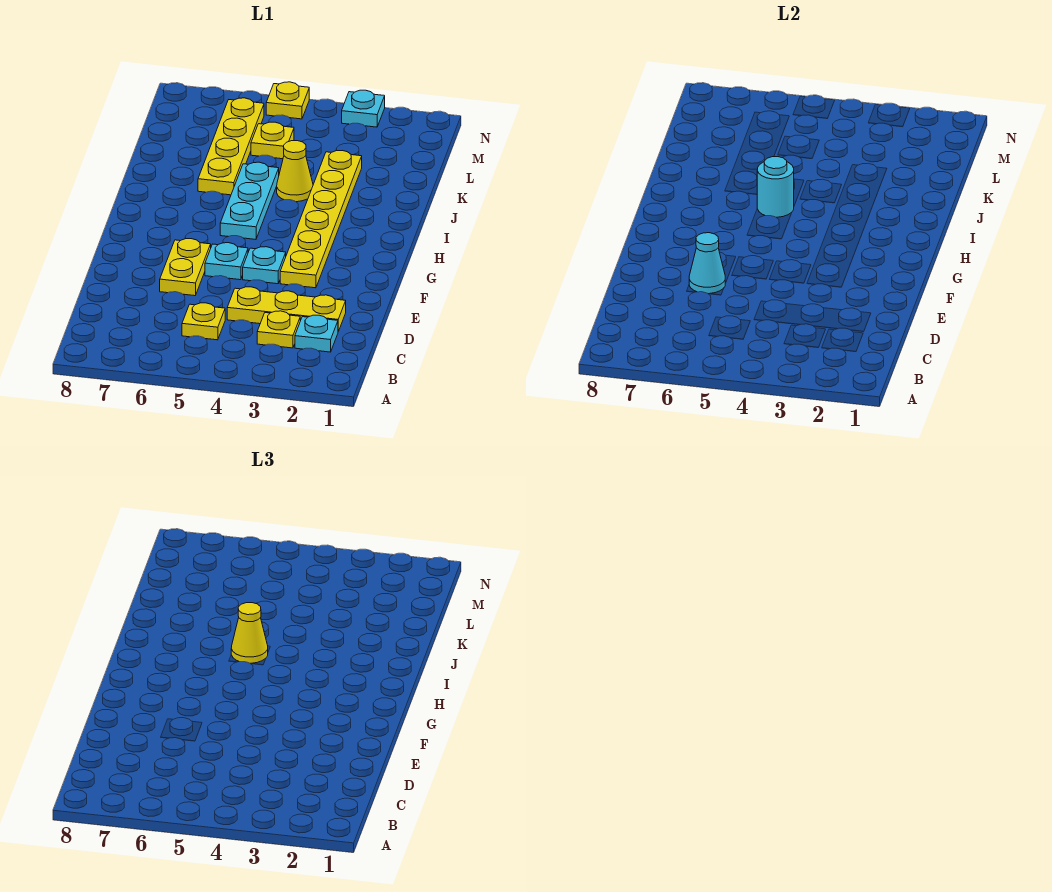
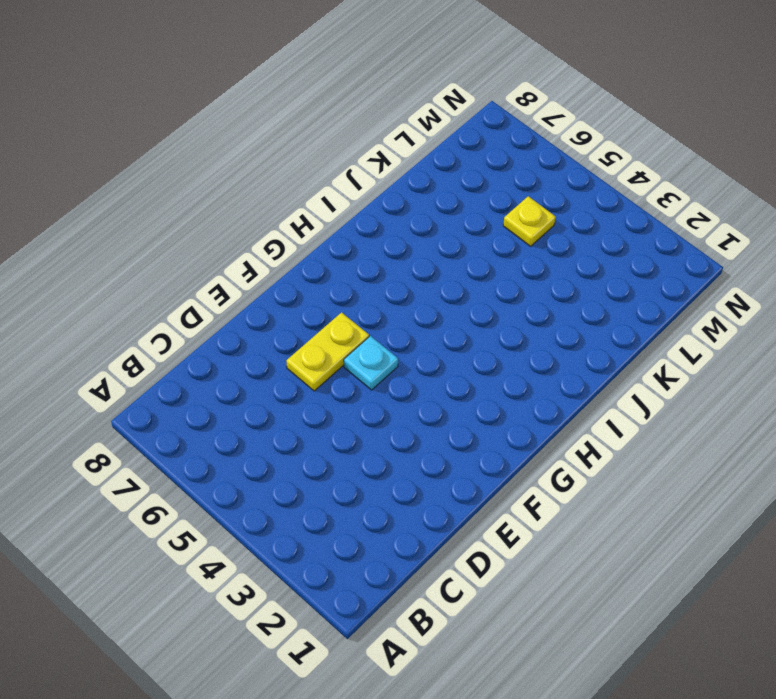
none -> cyan 1x1 plate [295,315,338,352]
none -> yellow 1x1 plate [257,311,300,348]
none -> yellow 1x1 plate [182,303,225,340]

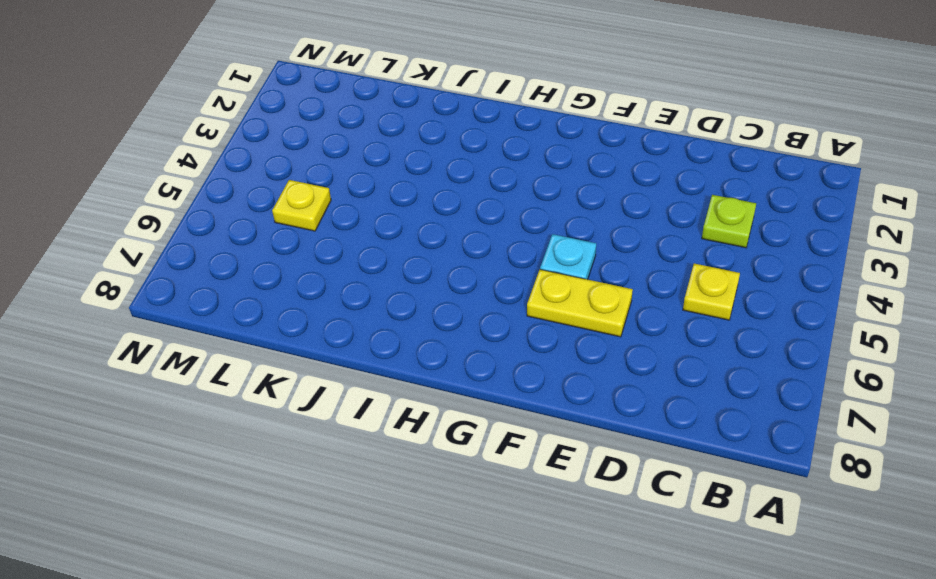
lime 1x1 plate [702,195,756,248] -> yellow 1x1 plate [257,311,300,348]
none -> cyan 1x1 plate [295,315,338,352]
none -> yellow 1x3 plate [227,287,346,331]
none -> yellow 1x6 plate [280,150,362,288]

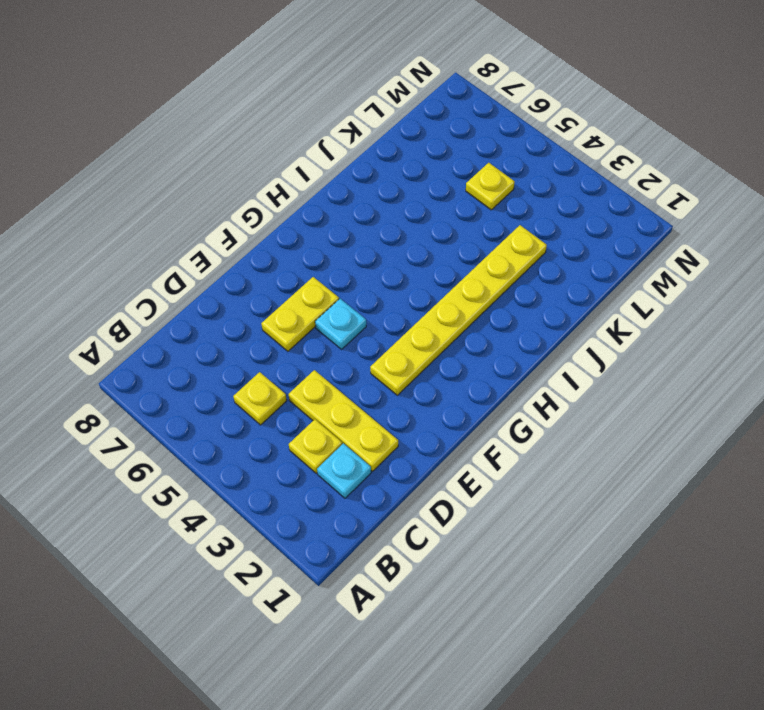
none -> cyan 1x1 plate [243,247,286,284]
none -> cyan 1x3 plate [220,162,279,239]
none -> yellow 1x1 cone [277,141,313,202]

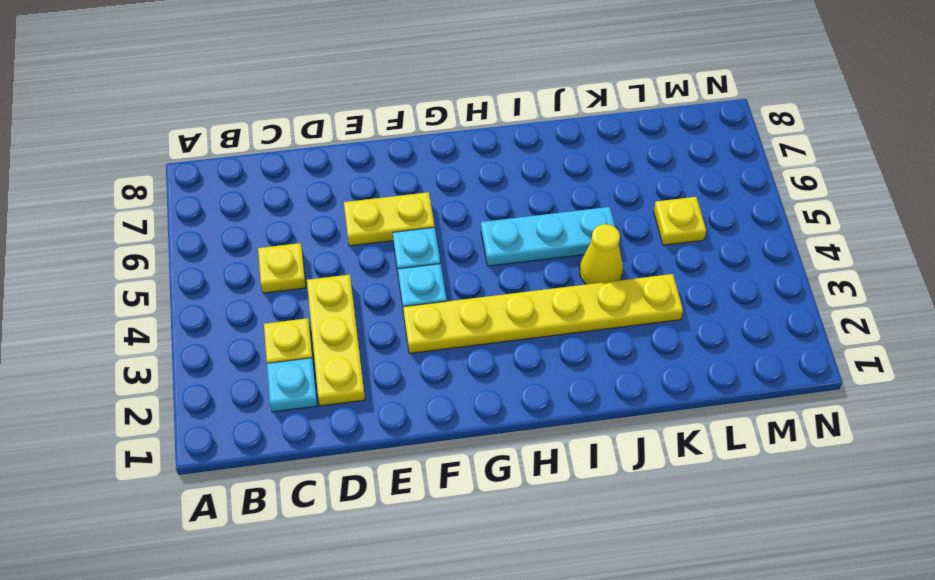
none -> yellow 1x4 plate [198,98,264,195]
none -> cyan 1x1 plate [342,90,385,127]
none -> yellow 1x1 plate [266,82,309,119]

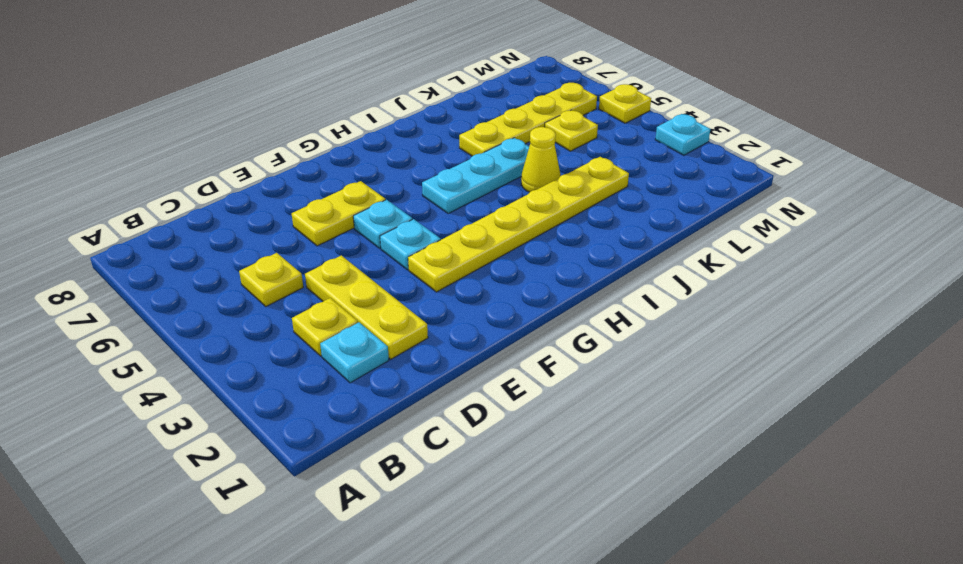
none -> cyan 1x1 cone [689,233,725,294]
none -> cyan 1x1 round brick [757,157,794,217]
none -> yellow 1x1 cone [231,603,268,663]

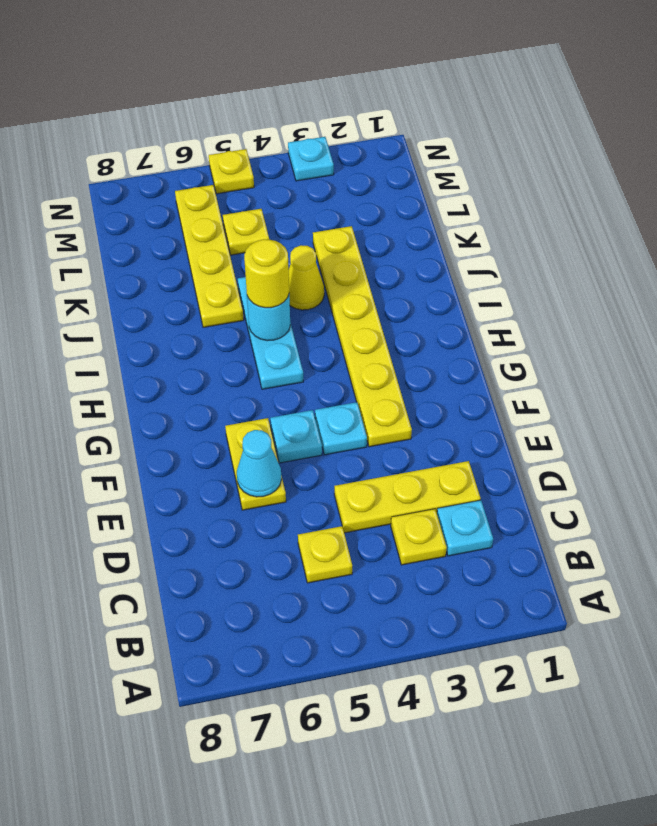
yellow 1x1 round brick [244,239,289,308] -> yellow 1x1 cone [231,603,268,663]

